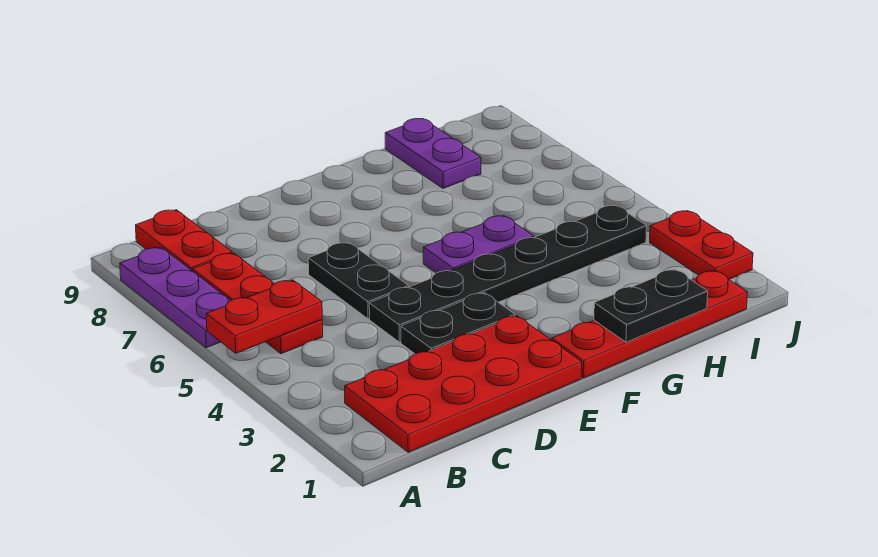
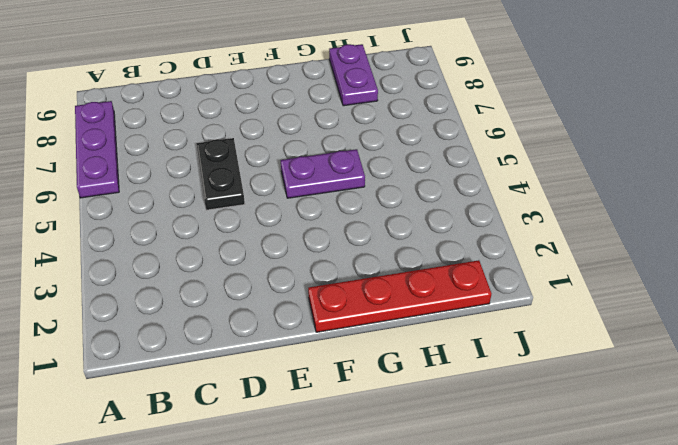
none -> red 2x4 plate [345,316,582,452]
none -> red 1x3 plate [192,253,323,354]
none -> red 1x2 plate [135,210,232,270]

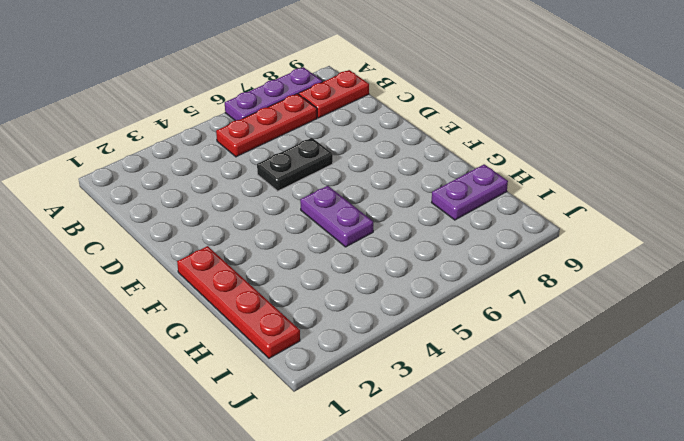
none -> red 2x4 plate [345,316,582,452]
none -> black 1x2 plate [401,293,515,354]
none -> black 1x6 plate [369,205,647,342]

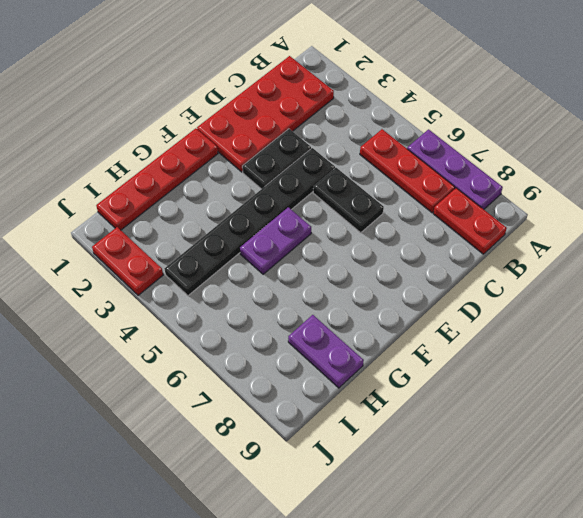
none -> red 1x2 plate [206,280,322,353]
none -> black 1x2 plate [594,269,708,342]

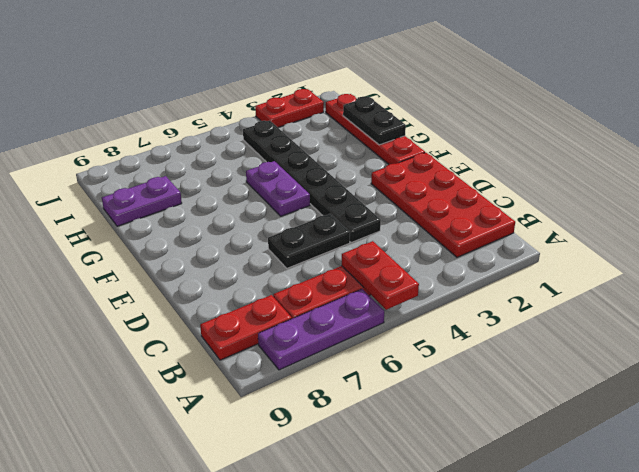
none -> black 1x2 plate [401,293,515,354]

